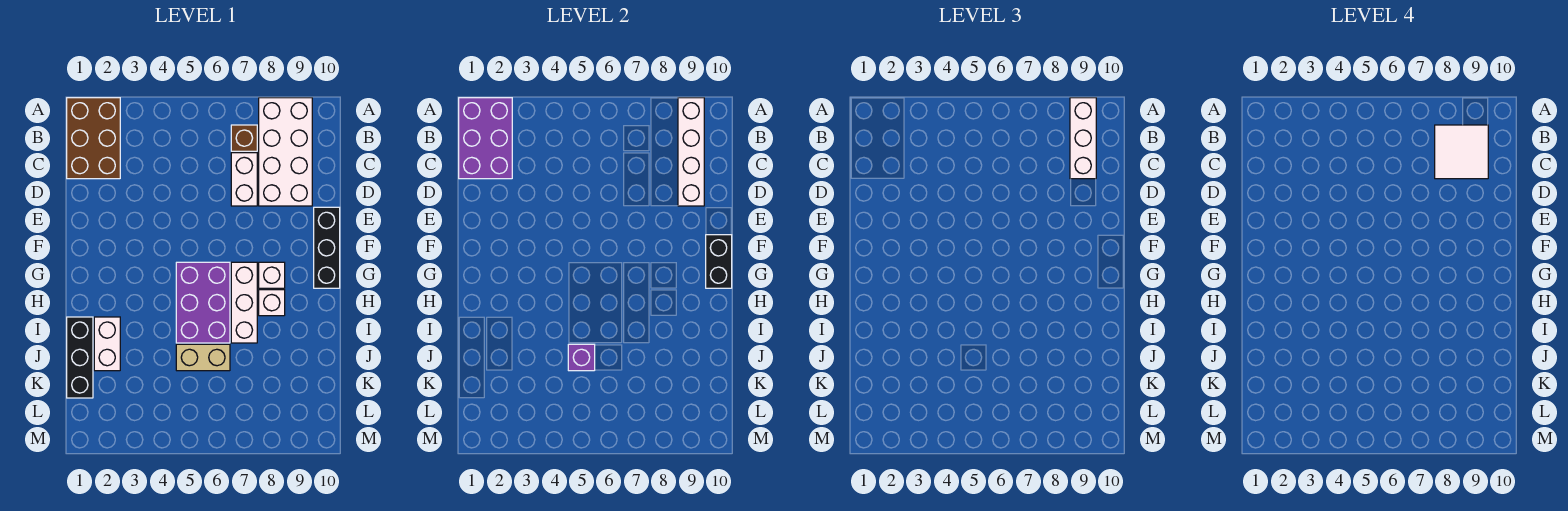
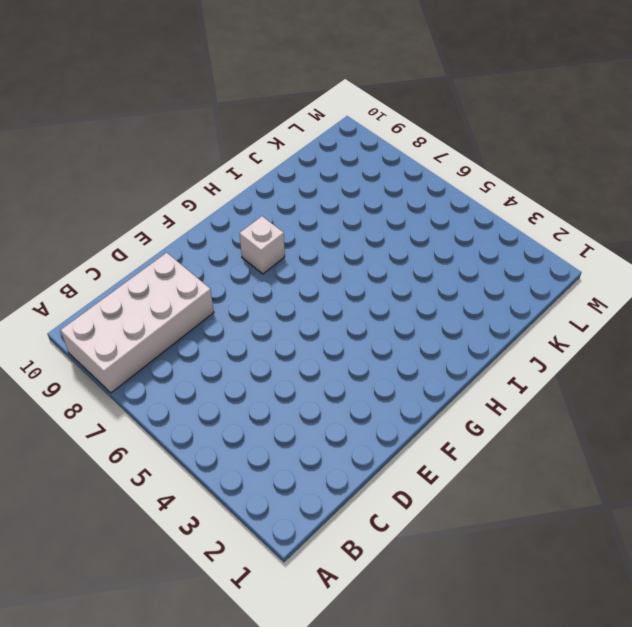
none -> brown 2x3 brick [67,98,120,179]
none -> brown 1x1 brick [231,125,257,151]
none -> white 1x2 brick [231,153,257,206]

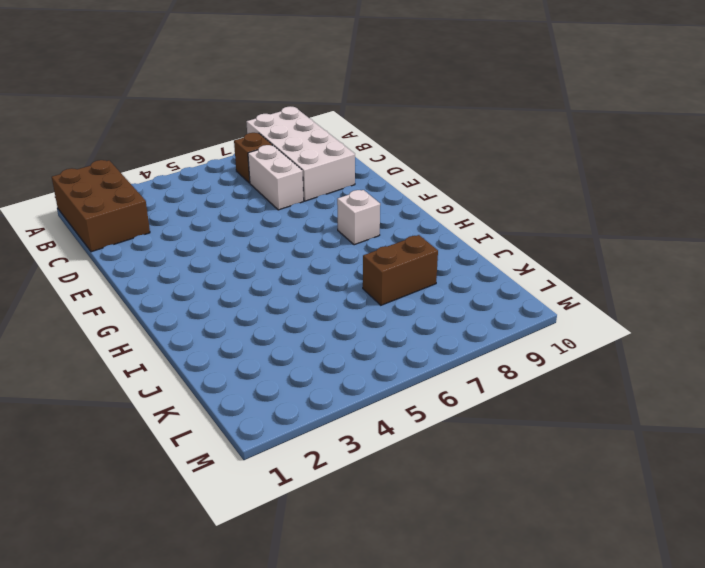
brown 1x2 brick [363,235,438,305] -> none
none -> black 1x3 brick [314,207,340,288]
none -> purple 2x3 brick [176,262,230,343]
none -> white 1x3 brick [231,262,257,343]

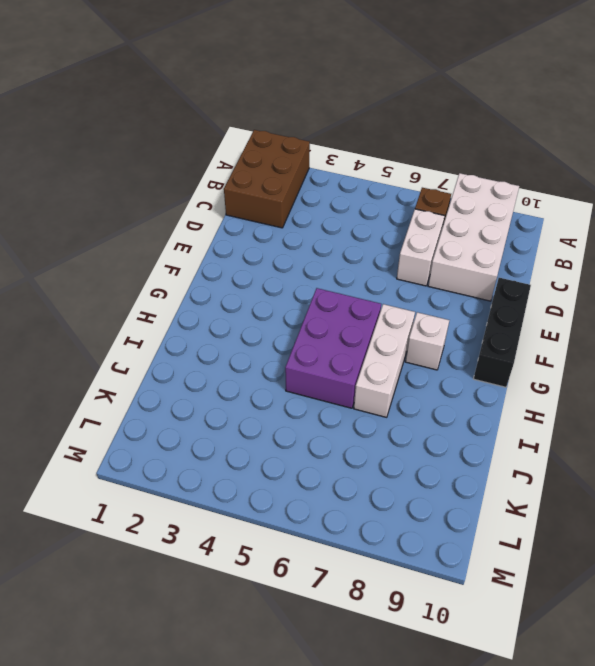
none -> white 1x1 brick [259,290,285,316]
none -> black 1x3 brick [67,317,93,398]
none -> white 1x2 brick [94,317,120,371]

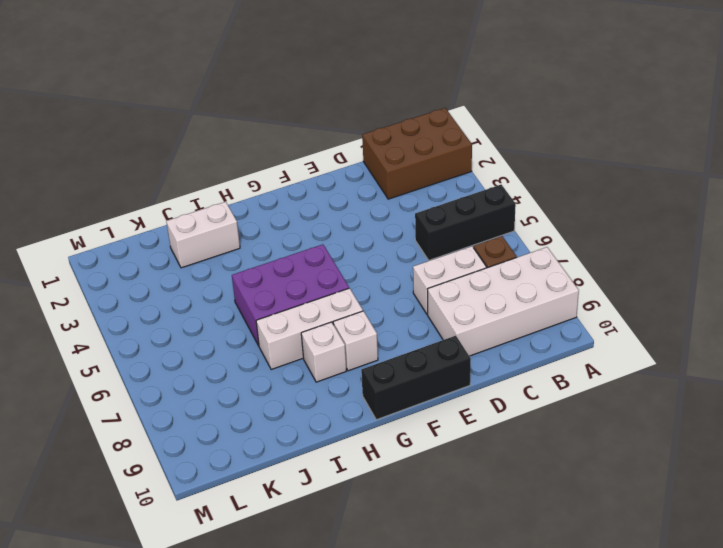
black 1x3 brick [415,185,516,260] -> black 1x3 brick moved to [67,317,93,398]
none -> tan 1x2 brick [176,344,230,371]
none -> purple 2x3 brick [459,98,512,179]
none -> white 1x4 brick [678,98,704,206]

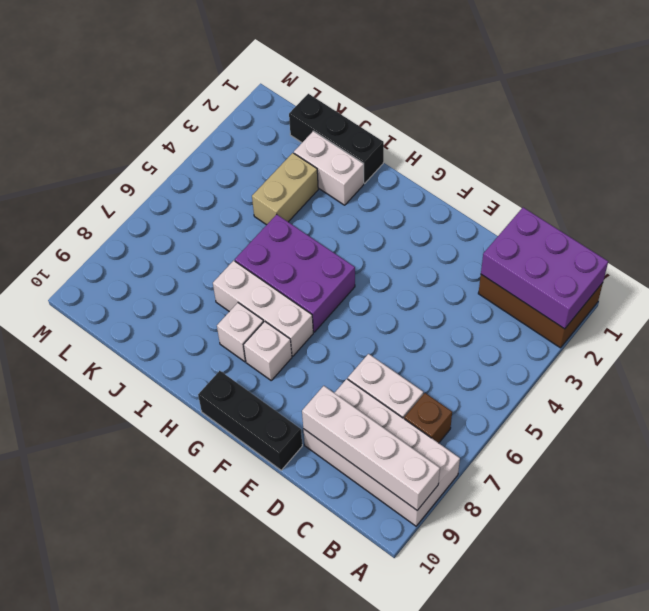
tan 1x2 brick [252,153,318,225] -> tan 1x2 brick moved to [176,344,230,371]
none -> black 1x2 brick [706,235,732,288]
none -> purple 1x1 brick [568,344,595,371]
none -> white 1x3 brick [1070,98,1096,179]

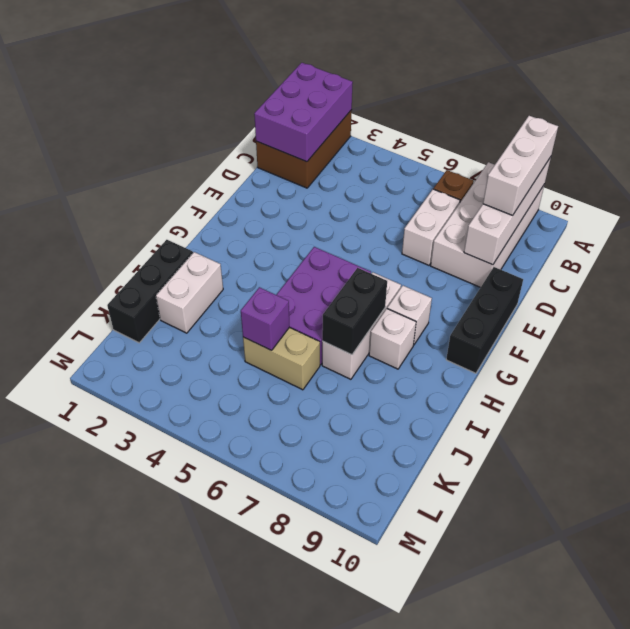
black 1x2 brick [322,268,387,355] -> black 1x2 brick moved to [706,235,732,288]
none -> white 2x2 tile [1435,125,1488,179]

